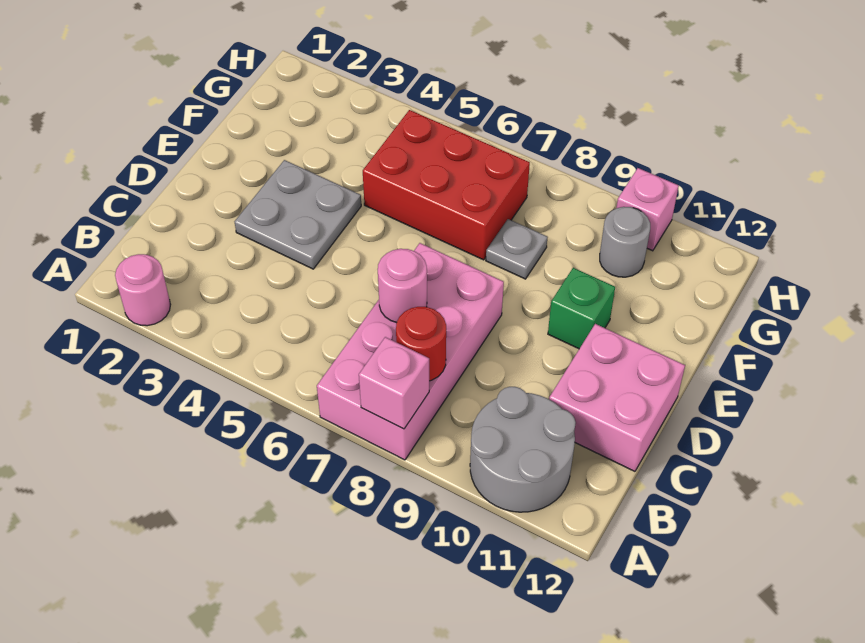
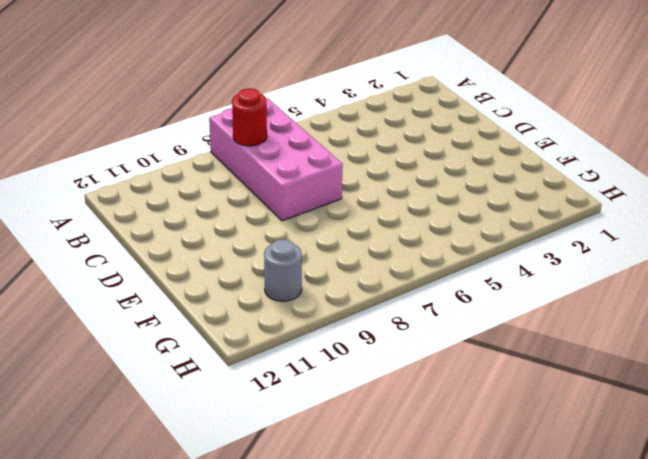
none -> pink 1x1 round brick [115,254,171,326]
none -> grey 2x2 round brick [470,387,576,512]
none -> pink 2x2 brick [549,324,685,471]

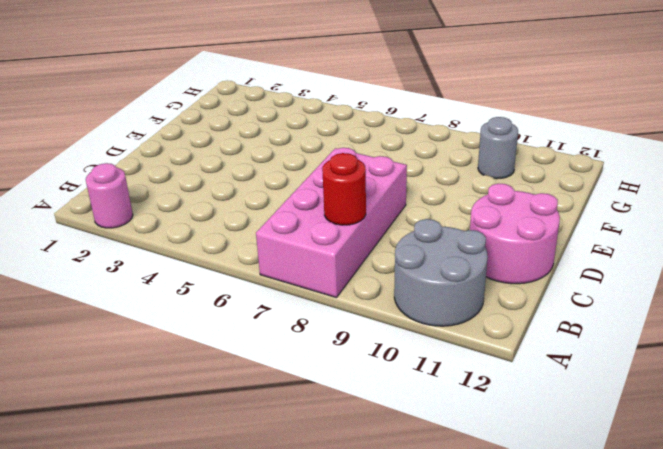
pink 2x2 round brick [470,183,560,284] -> pink 2x2 brick [549,324,685,471]
none -> grey 2x2 plate [235,160,361,269]
none -> green 1x1 brick [548,268,615,349]
none -> red 2x3 brick [363,110,530,260]

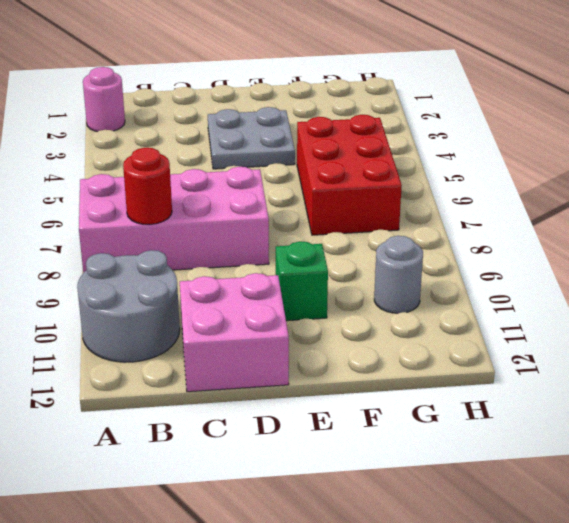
none -> grey 1x1 plate [486,219,548,279]
none -> pink 1x1 brick [616,168,679,251]
none -> pink 1x1 brick [359,337,429,429]

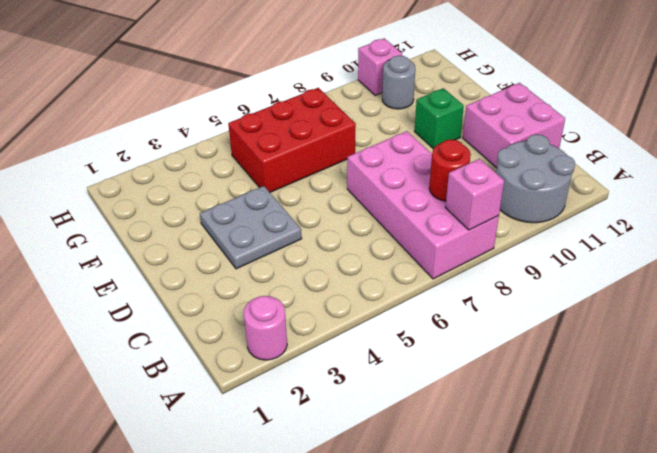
none -> grey 1x1 plate [486,219,548,279]
none -> pink 1x1 round brick [378,249,427,323]

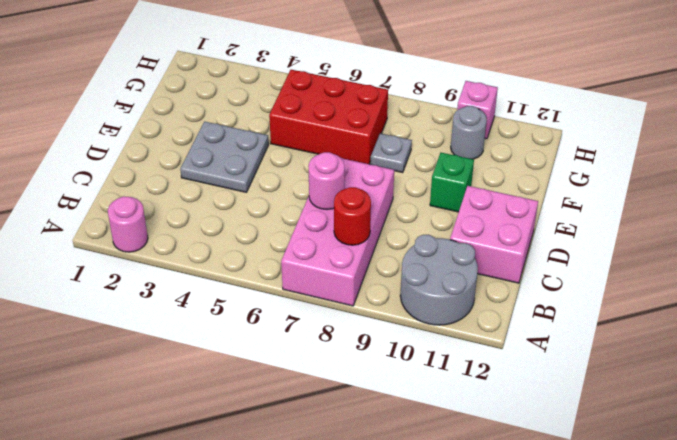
none -> pink 1x1 brick [359,337,429,429]

